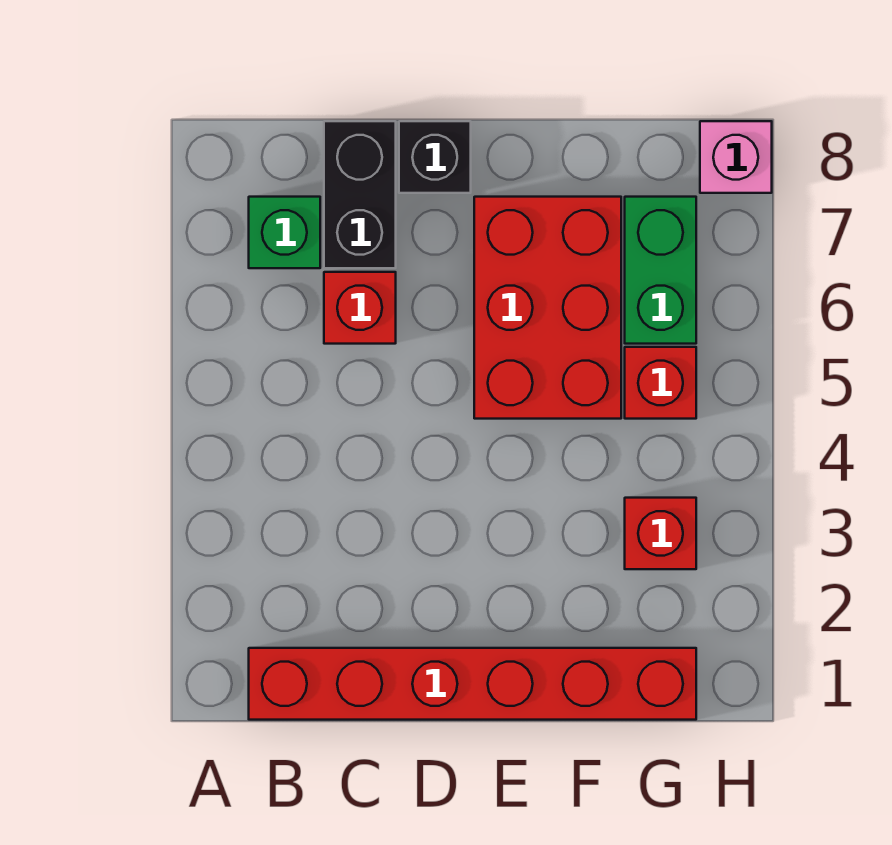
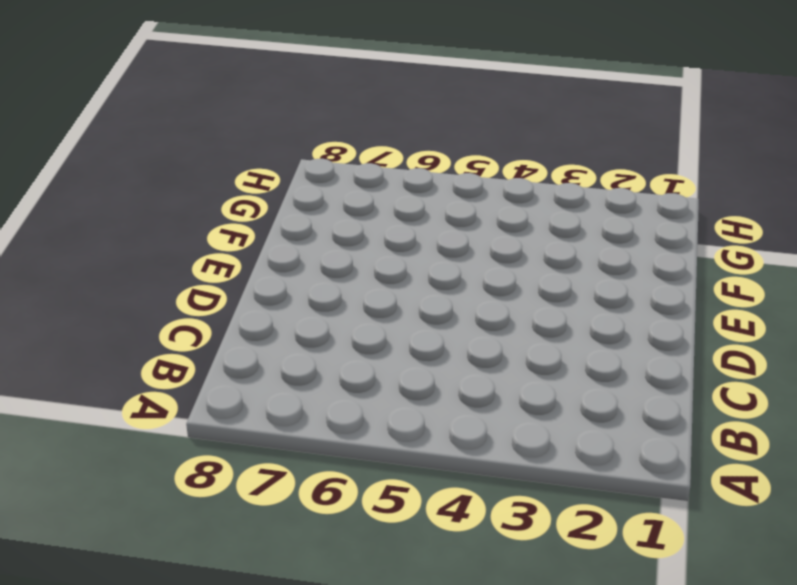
none -> red 1x6 brick [249,648,696,720]
none -> green 1x1 brick [249,197,320,268]

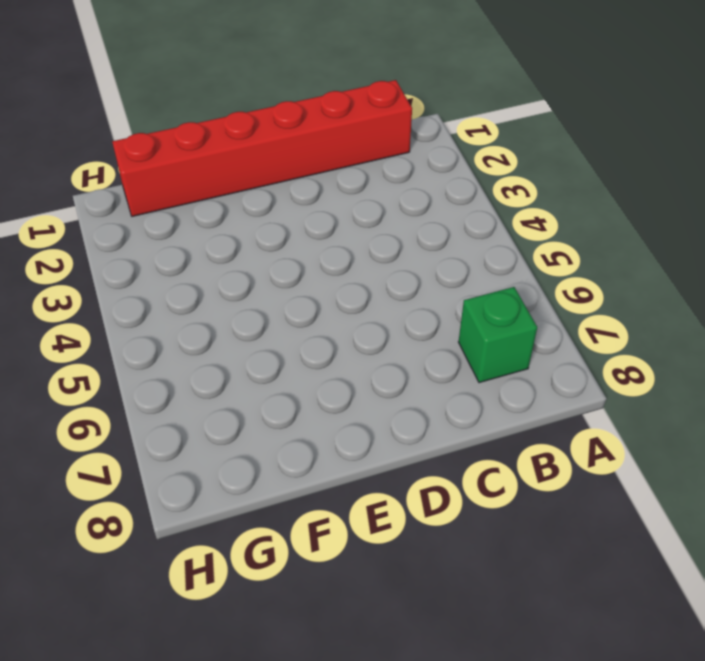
none -> red 1x1 brick [324,272,396,344]
none -> black 1x2 brick [324,121,396,268]

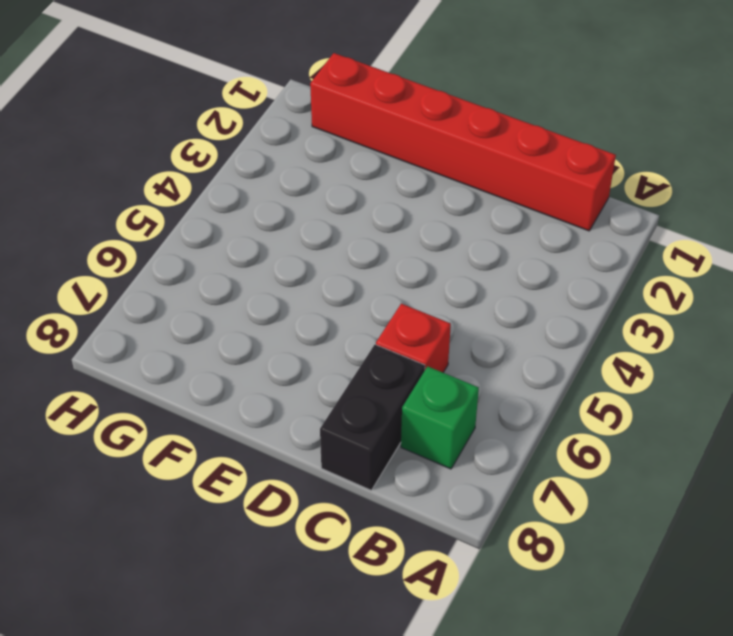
none -> black 1x1 brick [399,121,471,193]
none -> red 2x3 brick [474,197,621,419]

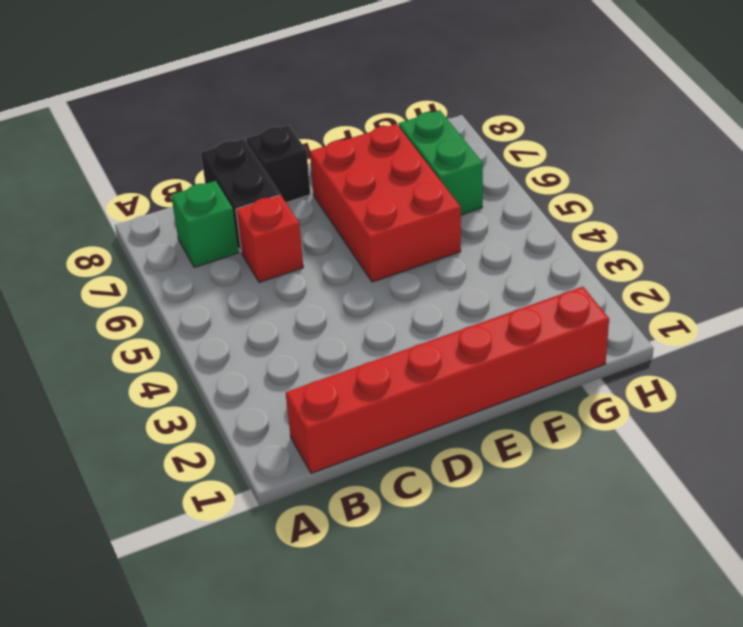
none -> red 1x1 brick [625,498,696,569]
none -> red 1x1 brick [625,347,696,419]

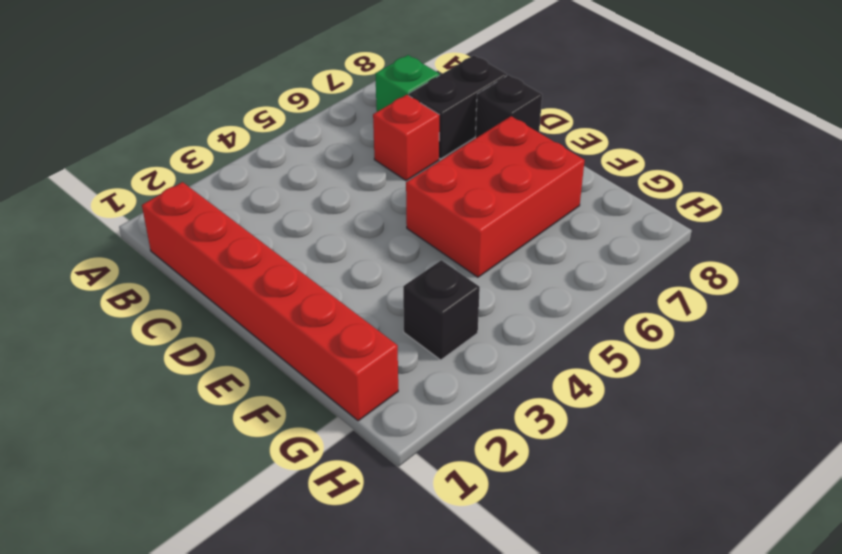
black 1x1 brick [403,260,480,360] -> red 1x1 brick [625,498,696,569]
none -> red 1x1 brick [625,347,696,419]
none -> green 1x2 brick [625,197,696,344]

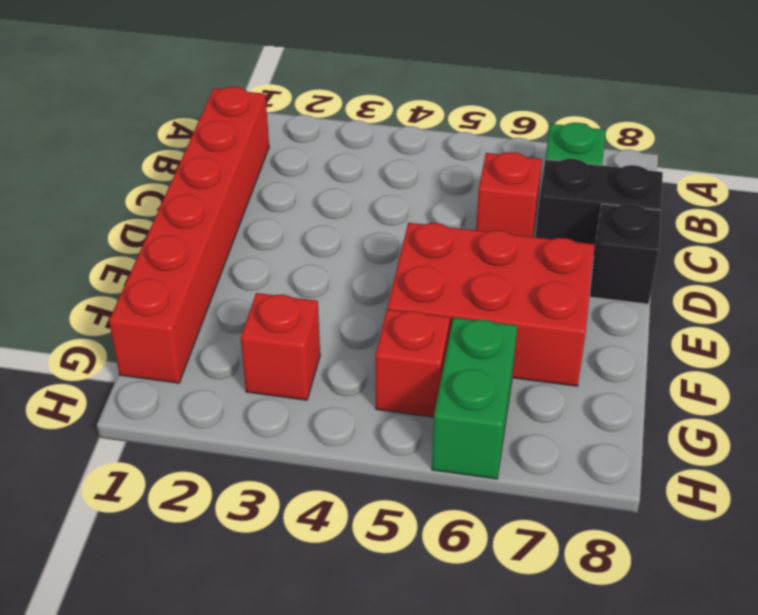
green 1x2 brick [432,318,517,479] -> green 1x2 brick turned to [625,197,696,344]
none -> pink 1x1 brick [700,121,772,193]

